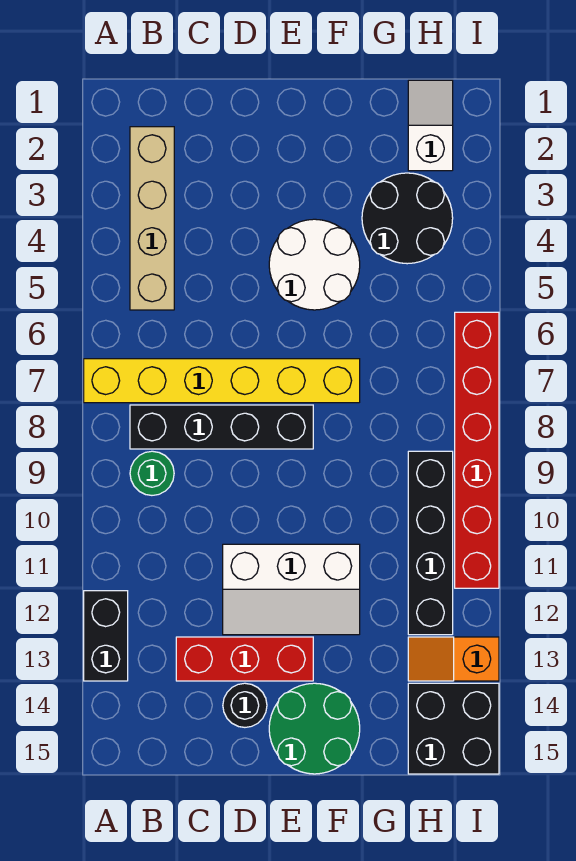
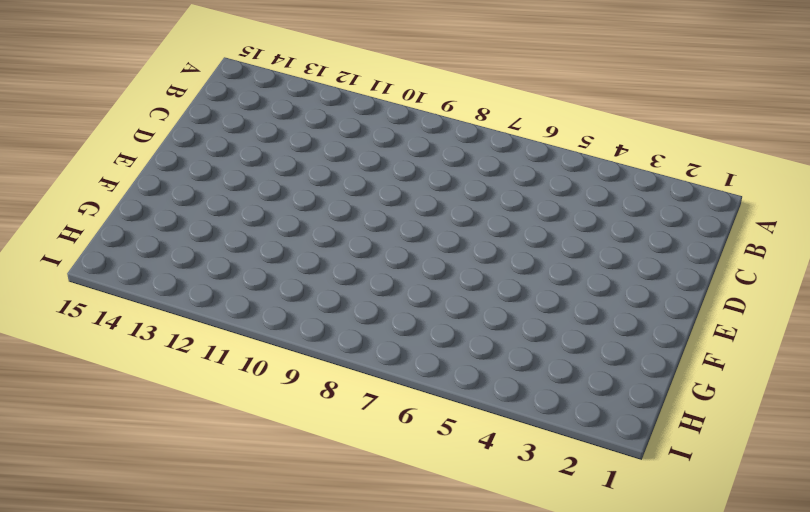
none -> yellow 1x6 brick [84,359,360,403]
none -> black 1x2 brick [84,591,128,681]
none -> tan 1x4 brick [130,127,174,310]

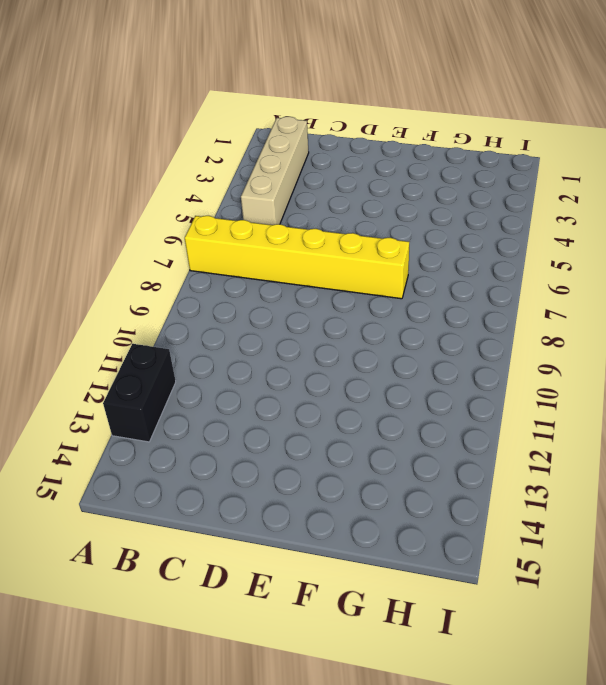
none -> black 1x4 brick [130,405,313,449]
none -> green 1x1 round brick [130,451,174,495]
none -> red 1x3 brick [176,637,313,681]

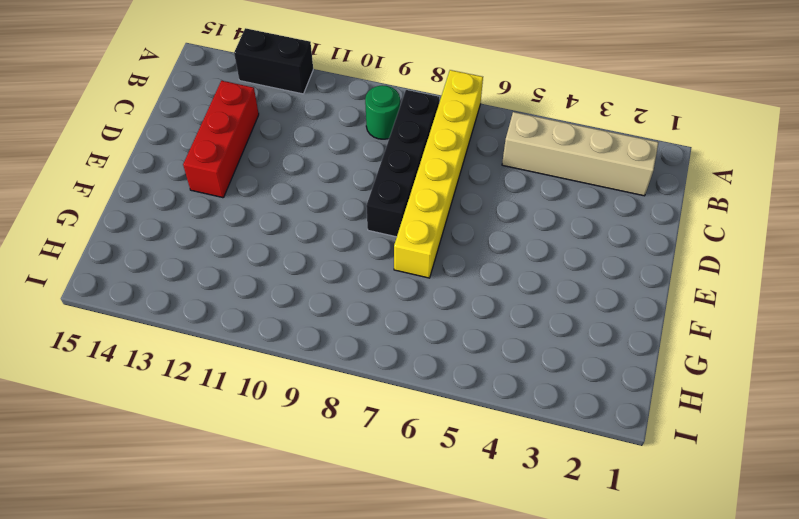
none -> white 2x3 slope [223,544,360,635]
none -> black 1x1 round brick [223,683,267,727]
none -> white 2x2 round brick [269,219,360,310]

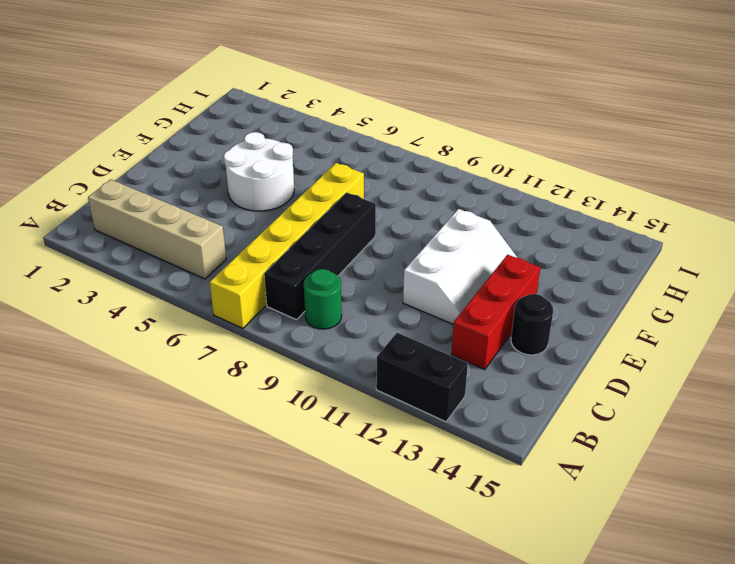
none -> green 2x2 round brick [269,683,360,774]
none -> black 2x2 round brick [362,173,453,264]
none -> white 1x2 slope [408,80,453,171]

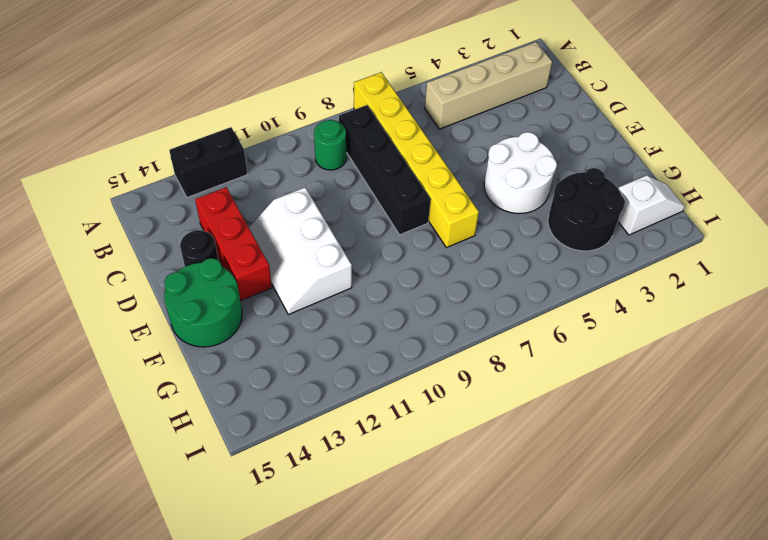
none -> black 1x4 brick [408,451,453,635]
none -> orange 1x2 slope [408,637,499,681]
none -> black 2x2 brick [408,683,499,774]

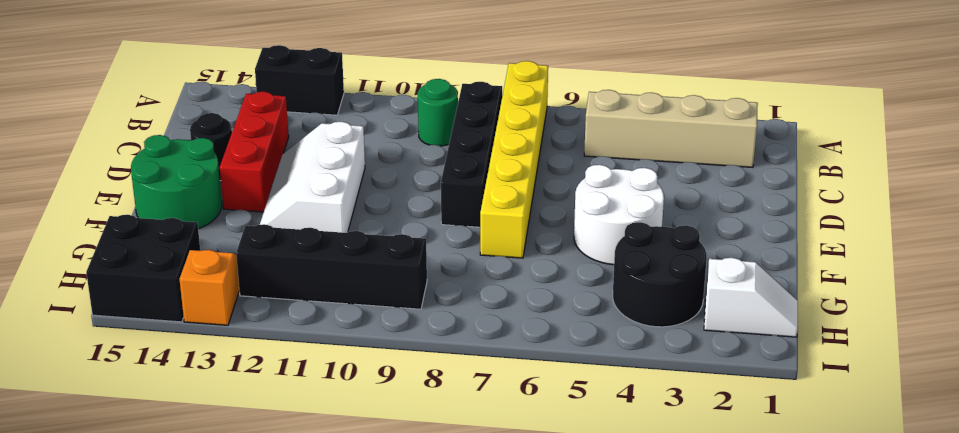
none -> red 1x6 brick [455,312,499,588]

